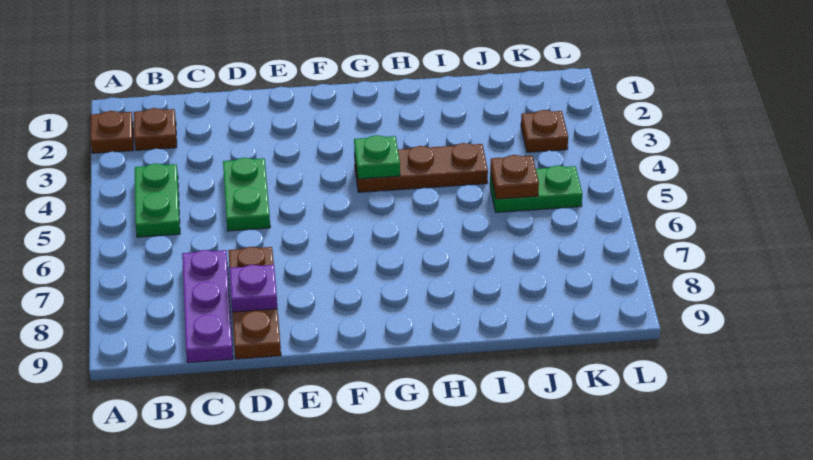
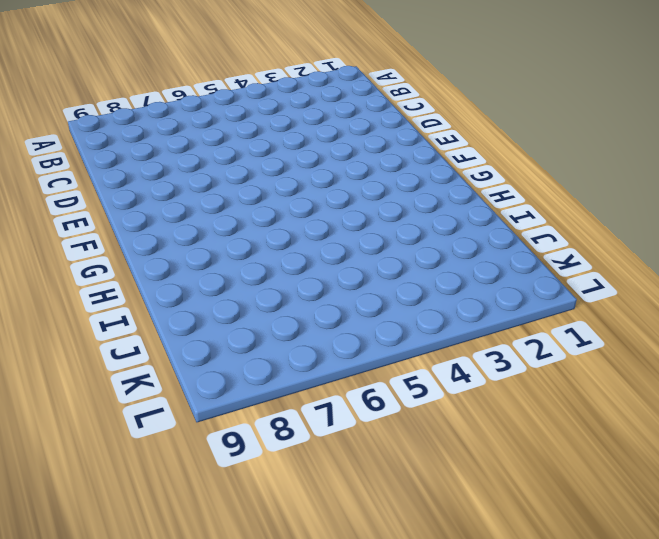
none -> brown 1x1 plate [91,111,133,153]
none -> brown 1x1 plate [134,108,177,150]
none -> green 1x2 plate [135,163,180,237]

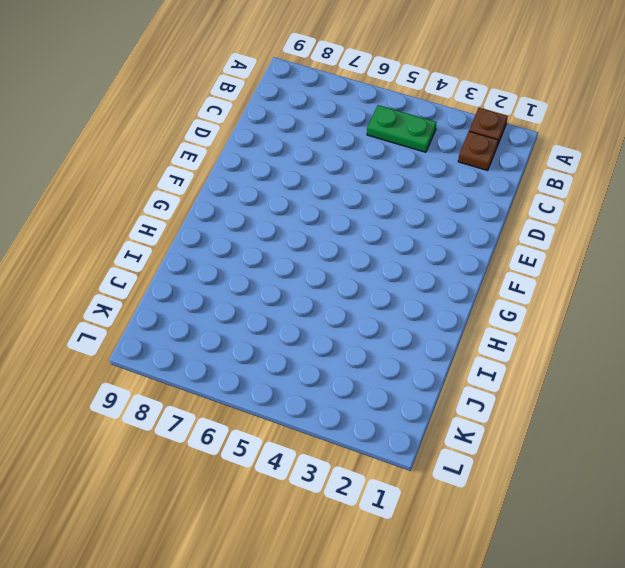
none -> purple 1x3 plate [182,250,233,363]
none -> green 1x2 plate [223,158,270,231]
none -> brown 1x3 plate [228,247,281,359]

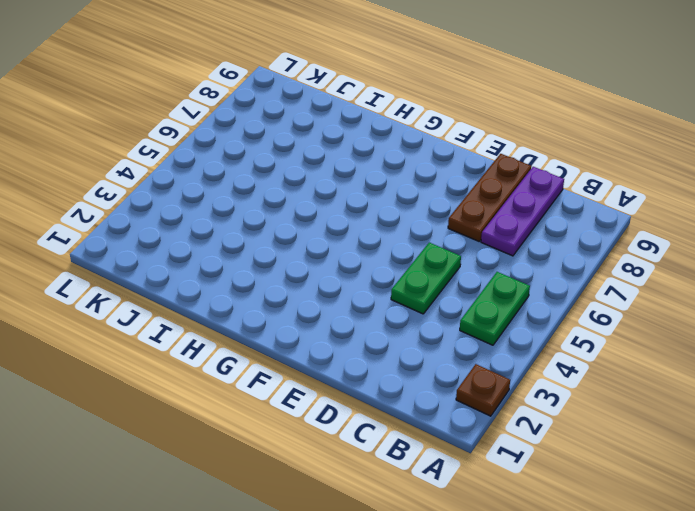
none -> brown 1x1 plate [134,108,177,150]
none -> brown 1x3 plate [354,143,488,192]
none -> green 1x2 plate [490,165,582,212]

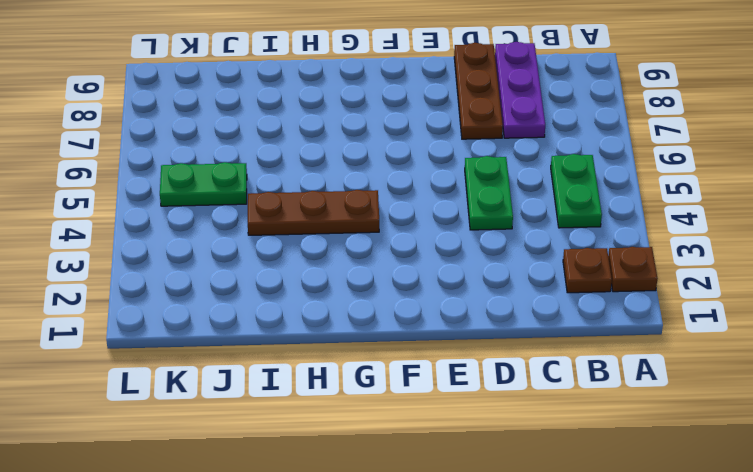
none -> brown 1x1 plate [521,110,568,152]
none -> purple 1x1 plate [229,265,277,312]
none -> green 1x1 plate [354,135,400,179]

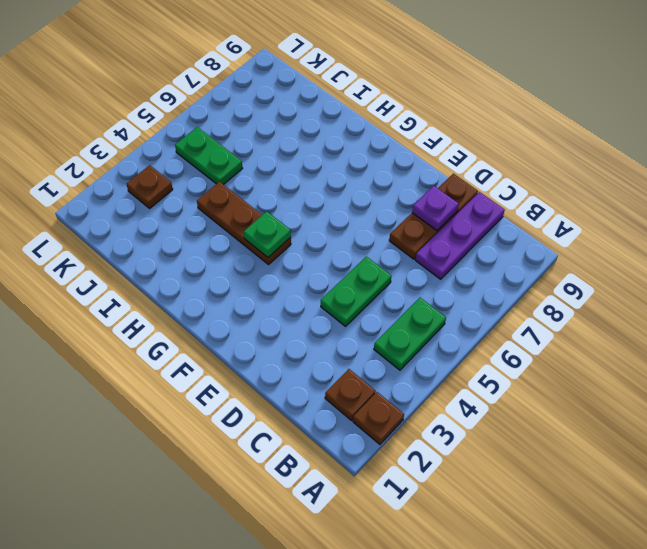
none -> brown 1x1 plate [490,155,539,199]

